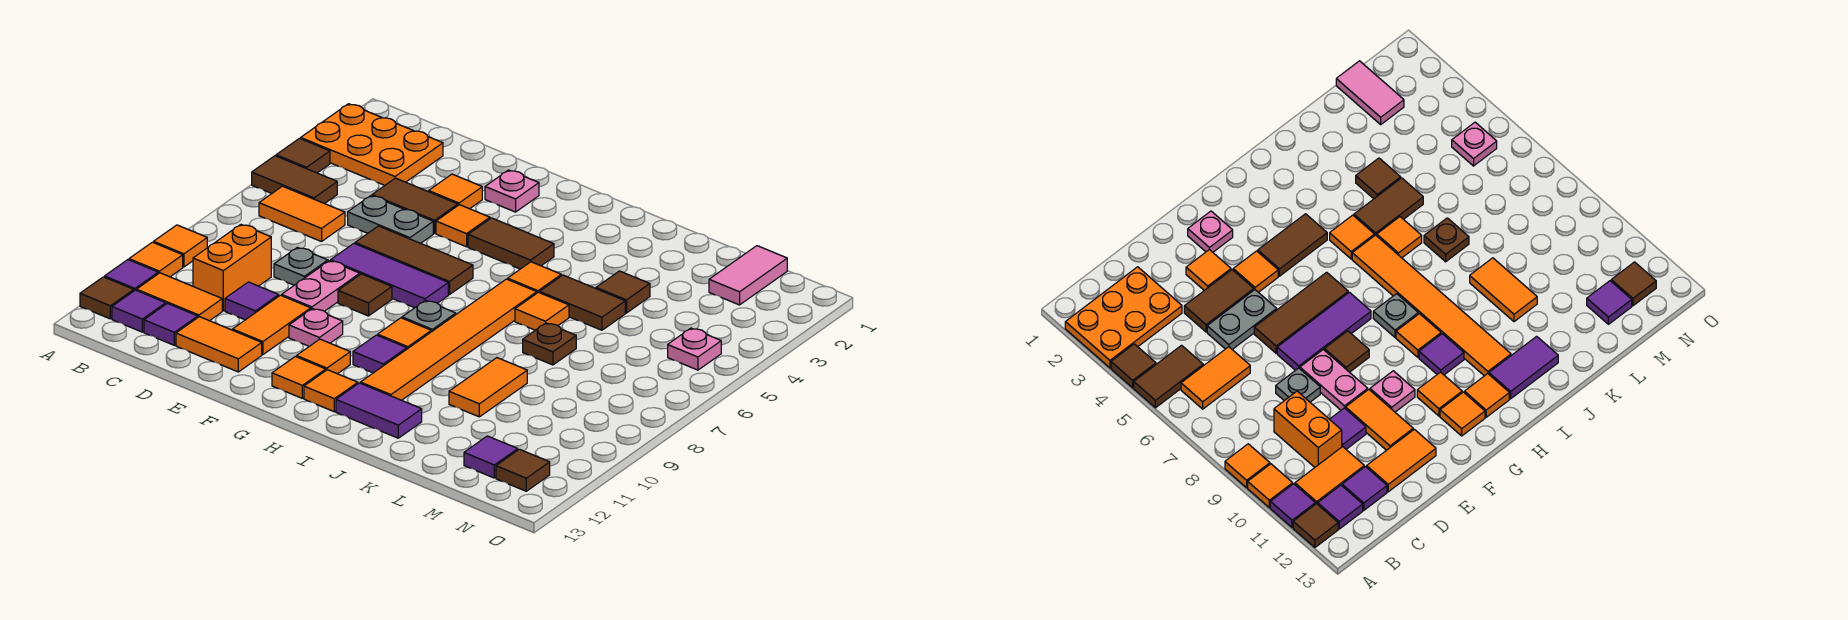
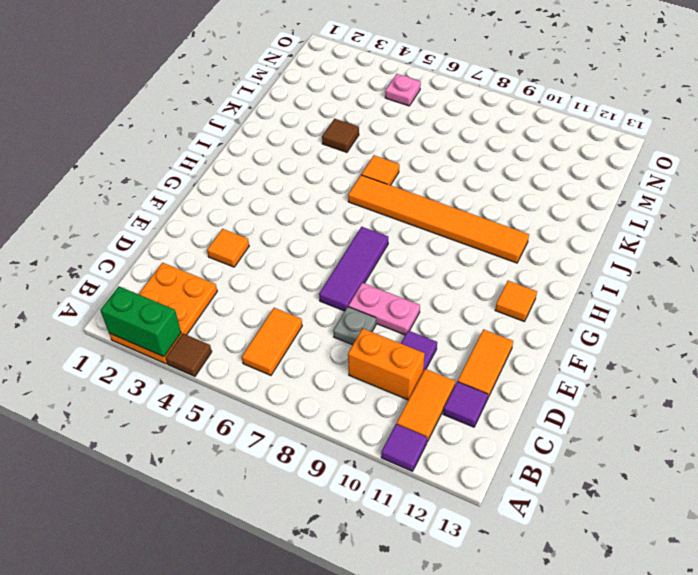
green 1x2 brick [100,286,181,357] -> none
none -> brown 1x2 tile [252,156,337,204]
none -> orange 1x1 tile [154,225,207,267]
none -> orange 1x1 tile [129,242,183,277]
none -> brown 1x1 tile [80,277,134,319]

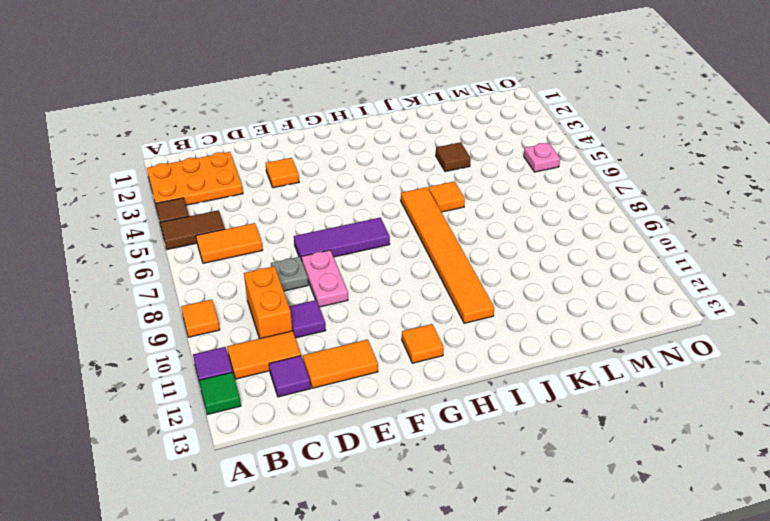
green 1x1 tile [199,372,241,415] -> brown 1x1 tile [80,277,134,319]
none -> orange 1x1 tile [129,242,183,277]
none -> purple 1x1 tile [112,290,166,332]
none -> brown 1x2 tile [372,178,458,233]
none -> grey 1x2 plate [348,196,433,243]

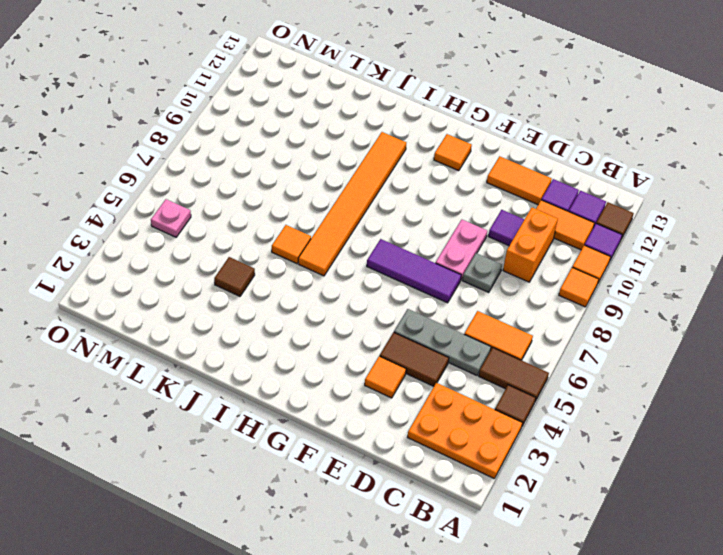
grey 1x3 plate [394,309,491,375] -> grey 1x2 plate [348,196,433,243]
none -> brown 1x3 tile [355,226,473,295]
none -> orange 1x2 tile [233,295,311,355]
none -> pink 1x1 plate [485,170,539,212]
none -> orange 1x1 tile [436,205,490,247]

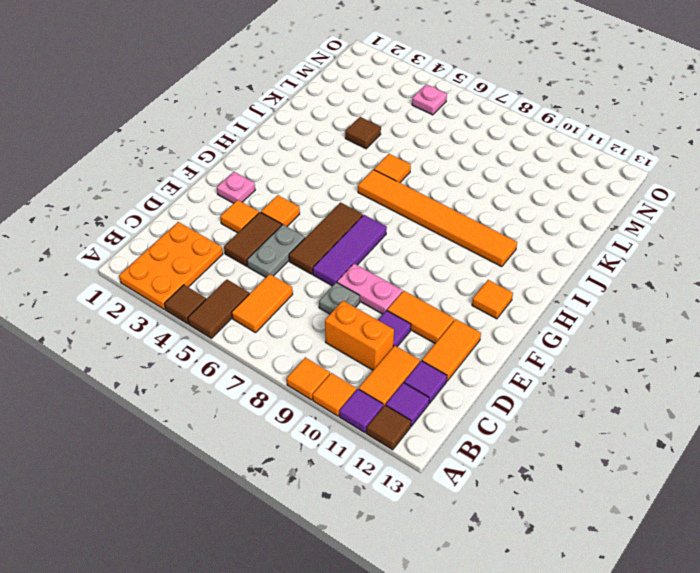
none -> brown 1x1 tile [338,274,392,316]
none -> pink 1x1 plate [289,309,343,346]
none -> brown 1x2 tile [468,218,554,269]
none -> orange 1x1 tile [297,339,350,374]

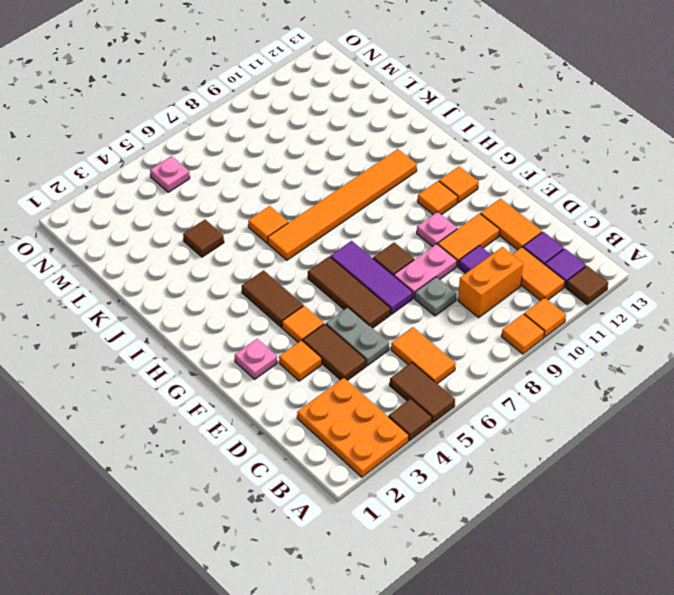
none -> purple 1x1 tile [105,260,158,291]
none -> grey 1x1 plate [402,301,456,332]
none -> orange 1x1 tile [378,318,431,349]
none -> purple 1x1 tile [353,335,407,373]

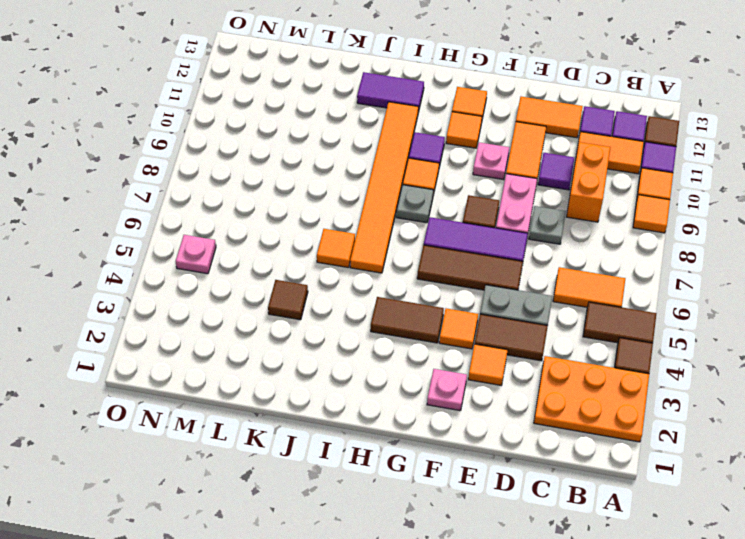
none -> orange 1x1 tile [304,370,358,412]
none -> orange 1x1 tile [508,262,561,293]
none -> brown 1x2 tile [540,275,625,330]
none -> brown 1x1 plate [523,323,576,365]

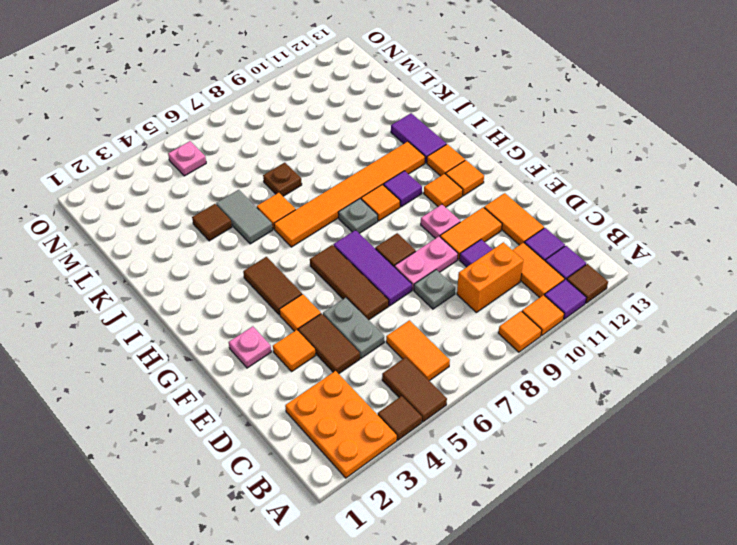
grey 1x2 tile [216,190,273,244] -> brown 1x2 tile [540,275,625,330]
none -> orange 1x1 tile [508,262,561,293]
none -> orange 1x2 tile [449,358,527,417]
none -> pink 1x2 tile [709,246,787,305]
none -> purple 1x1 tile [464,436,518,478]

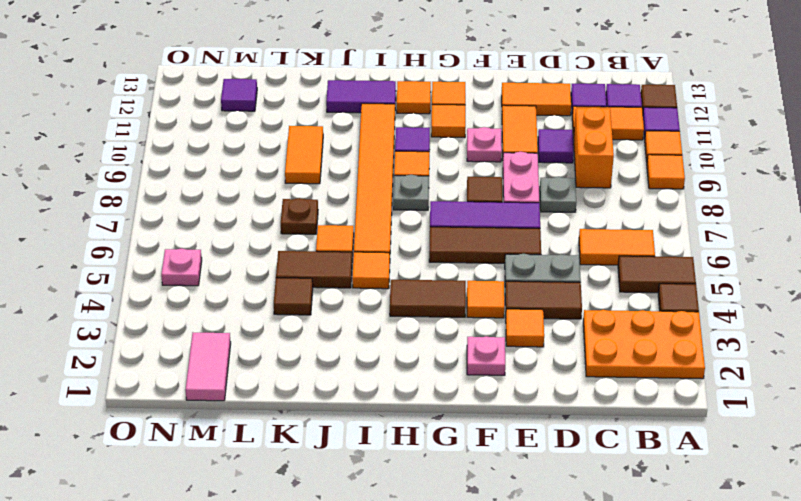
none -> brown 1x1 tile [496,449,550,491]

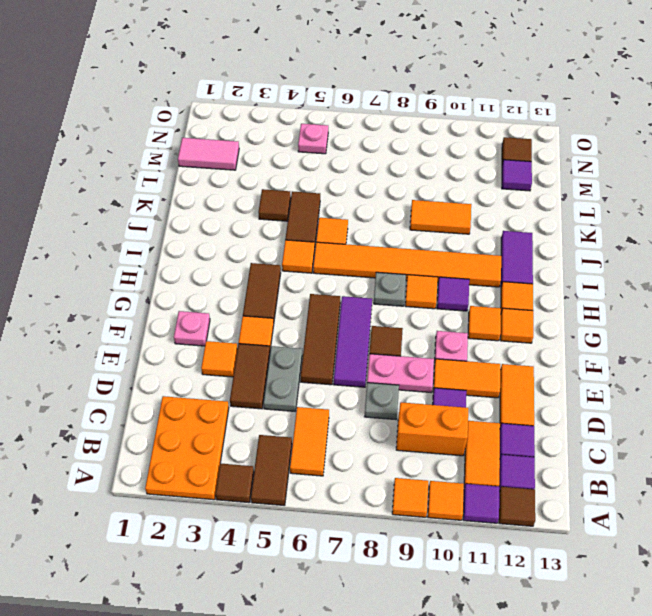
none -> brown 1x1 plate [523,323,576,365]

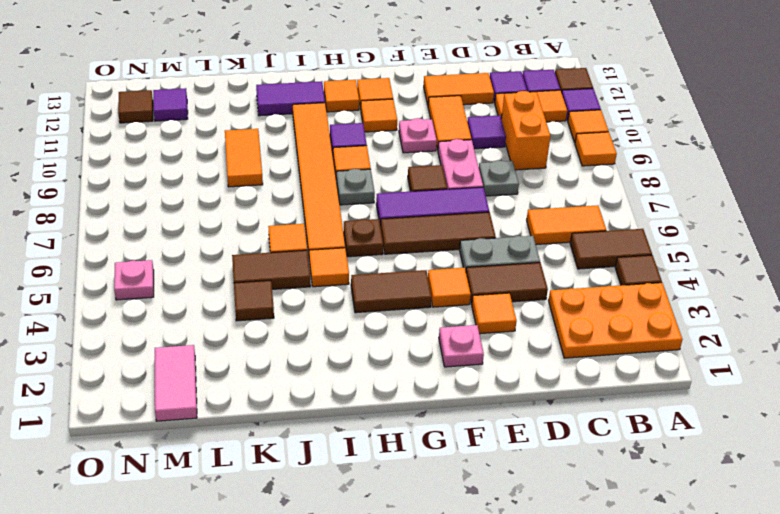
brown 1x1 plate [344,219,383,257] -> brown 1x1 plate moved to [523,323,576,365]

